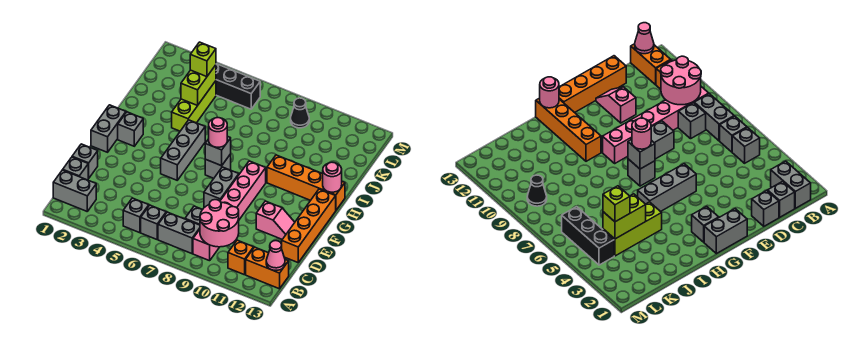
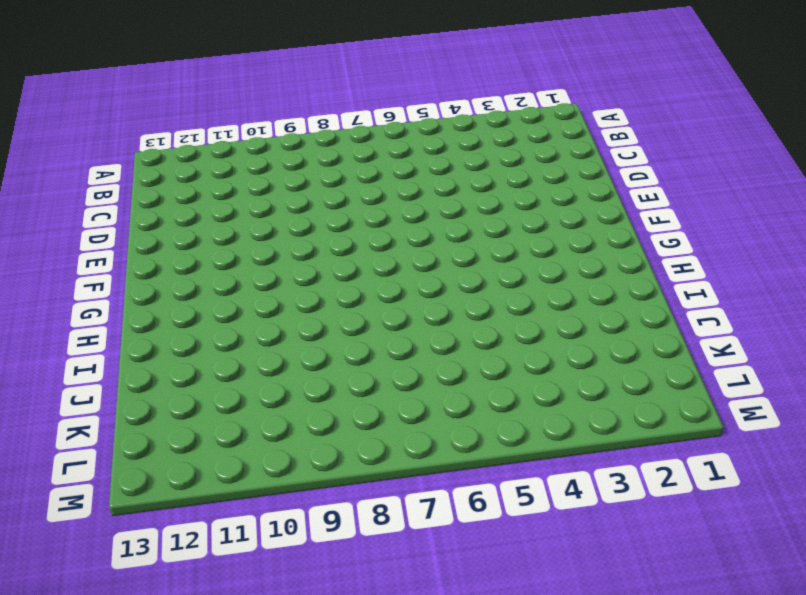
none -> grey 1x2 brick [53,170,96,211]
none -> grey 1x1 brick [123,198,149,233]
none -> grey 1x1 brick [141,205,166,239]

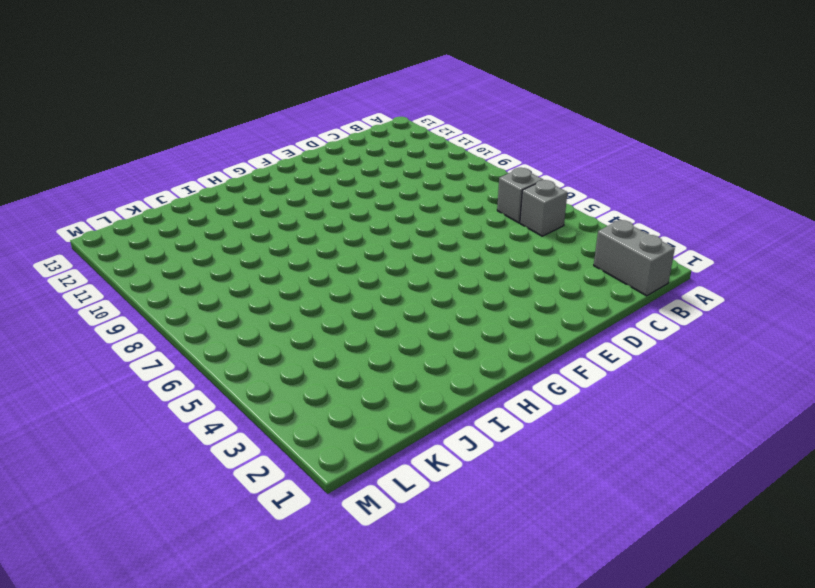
none -> grey 1x2 brick [158,212,200,254]
none -> pink 1x6 brick [193,161,266,261]
none -> orange 1x1 brick [228,240,254,275]

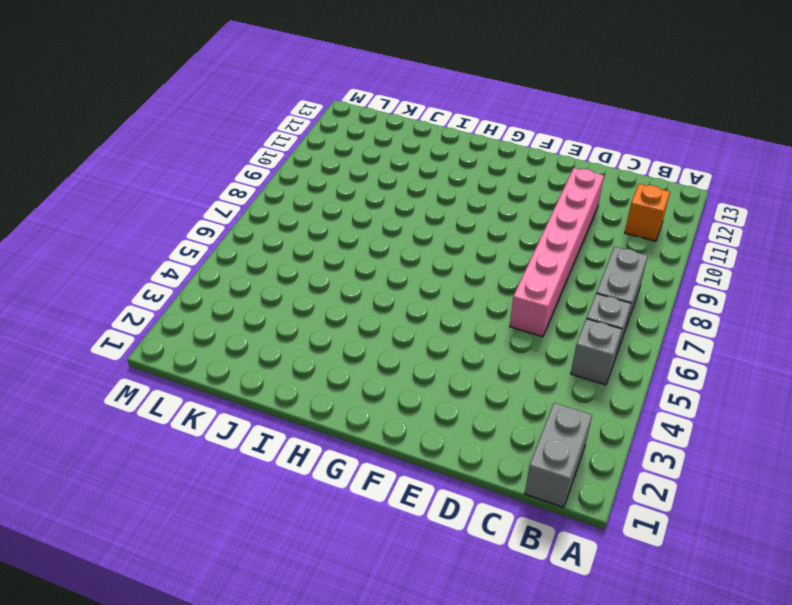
pink 1x6 brick [510,168,604,337] -> pink 1x6 brick turned to [193,161,266,261]
none -> orange 1x2 brick [246,247,289,289]
none -> grey 1x1 brick [63,157,89,180]
none -> grey 1x1 brick [185,206,203,225]

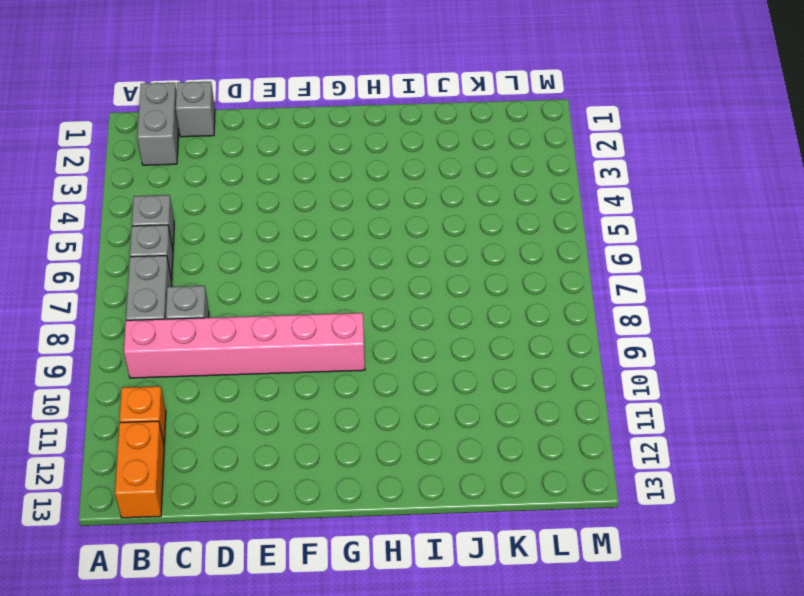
none -> grey 1x1 brick [72,144,98,178]
none -> orange 1x4 brick [282,189,336,262]
none -> grey 1x2 brick [204,167,239,208]

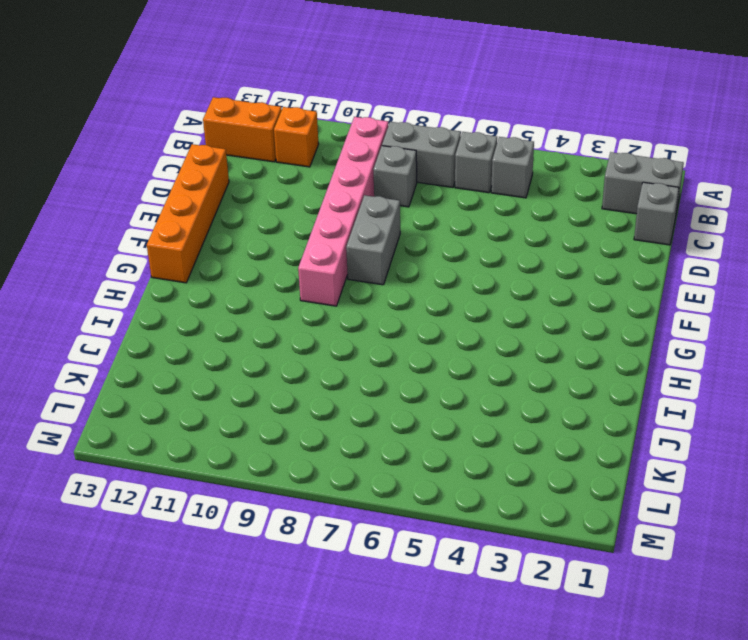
none -> grey 1x1 brick [72,144,98,178]
none -> pink 1x2 slope [256,201,295,239]
none -> grey 1x2 brick [91,105,126,152]

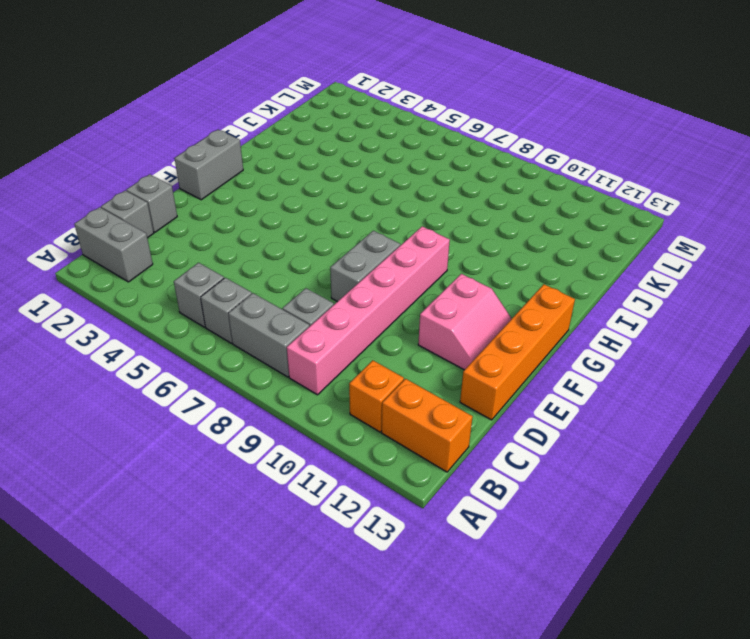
pink 2x2 slope [418,274,512,370] -> pink 1x2 slope [256,201,295,239]
none -> grey 1x3 brick [161,120,205,180]
none -> grey 1x1 brick [118,112,143,146]
none -> grey 1x1 brick [205,154,231,178]

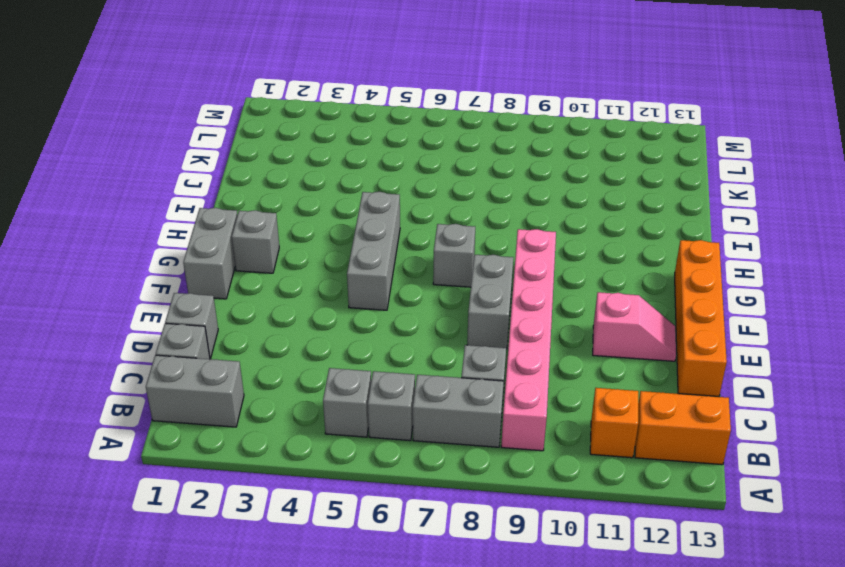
none -> orange 1x4 brick [267,155,345,210]
none -> lime 1x3 brick [172,81,216,131]
none -> black 1x3 brick [216,64,260,109]

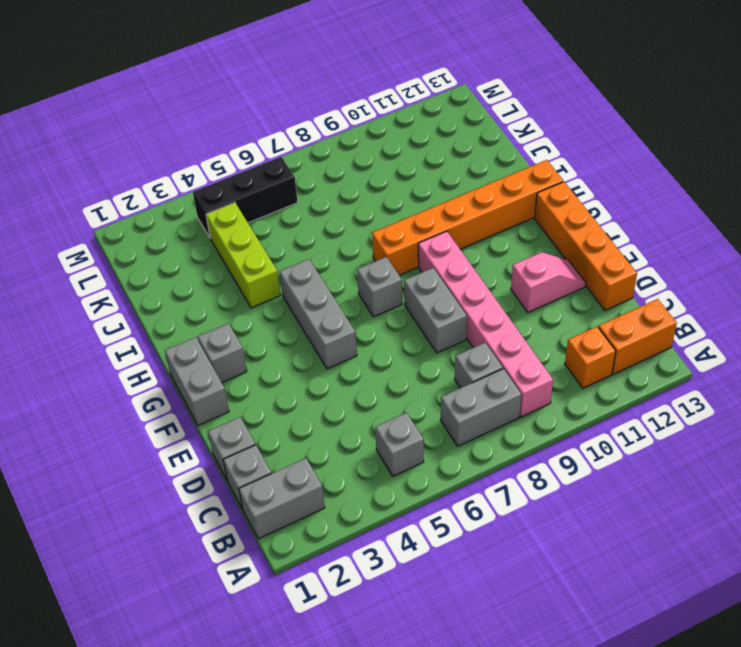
orange 1x6 brick [372,160,563,275] -> orange 1x4 brick [267,155,345,210]
none -> grey 1x1 brick [141,205,166,239]
none -> black 1x1 cone [291,98,309,128]
none -> pink 2x2 round brick [200,200,239,247]

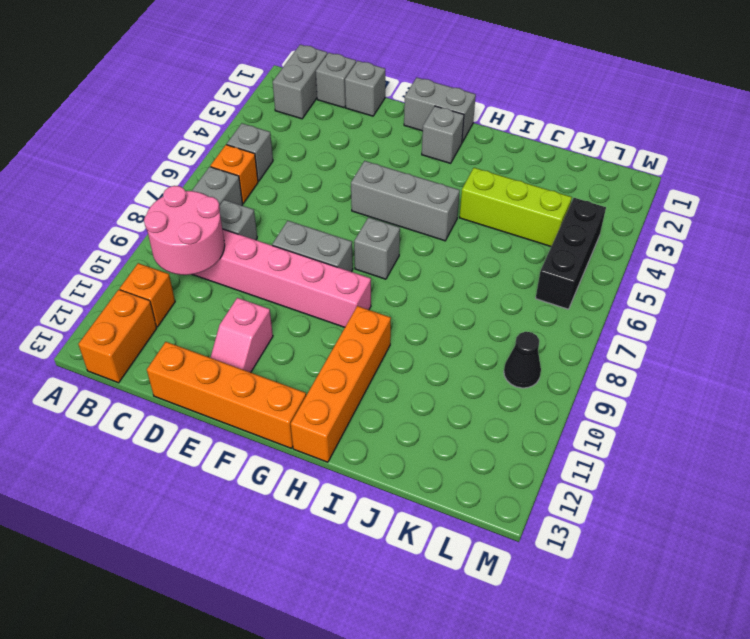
orange 1x1 brick [211,145,258,203] -> grey 1x1 brick [141,205,166,239]
none -> pink 1x1 cone [266,241,285,270]
none -> grey 1x1 brick [205,136,231,166]
none -> pink 1x1 round brick [323,162,342,192]

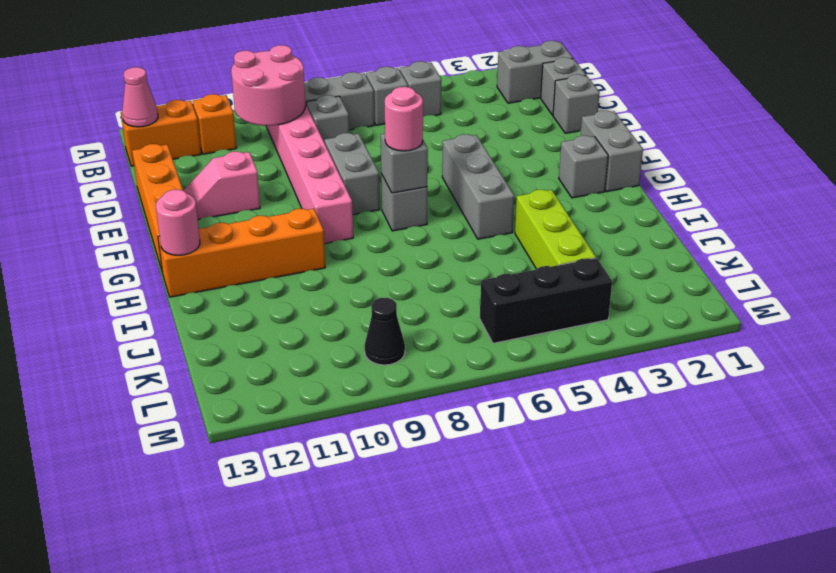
none -> lime 1x2 brick [181,65,216,106]
none -> lime 1x1 brick [190,42,216,77]

